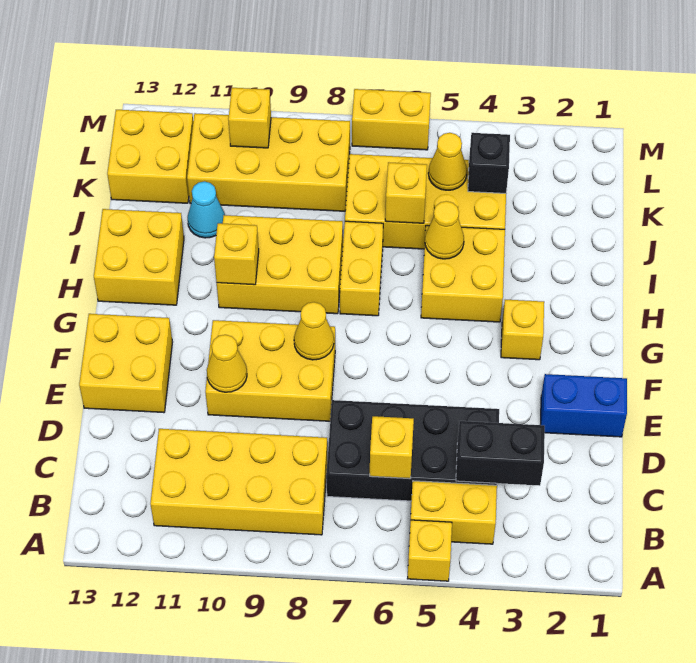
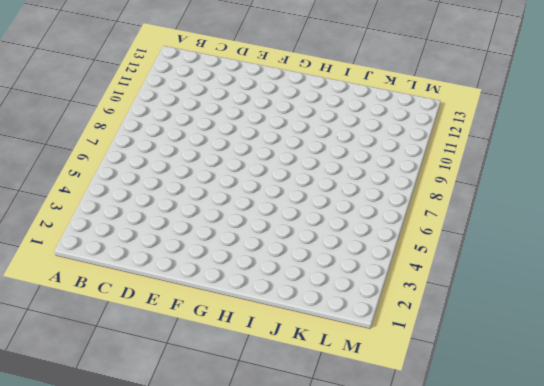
none -> yellow 1x1 brick [407,520,452,581]
none -> yellow 1x2 brick [411,481,497,544]
none -> yellow 2x4 brick [150,429,327,535]

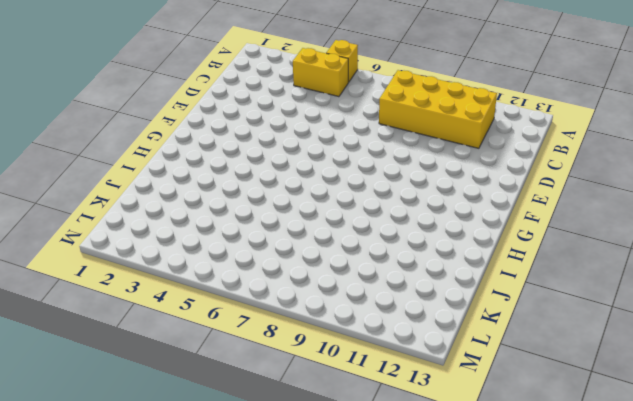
none -> black 2x4 brick [327,400,499,501]
none -> blue 1x2 brick [540,374,627,437]
none -> yellow 2x3 brick [205,320,335,421]

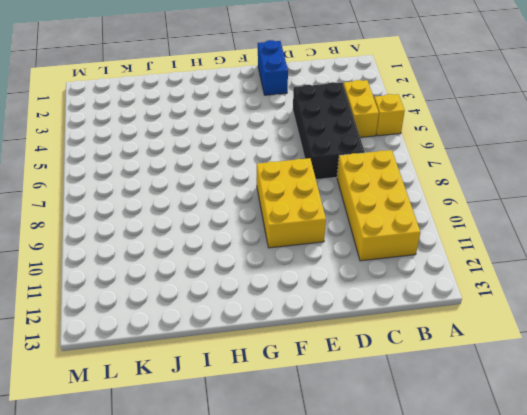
none -> yellow 2x2 brick [79,314,172,413]
none -> yellow 1x1 brick [501,300,544,360]
none -> yellow 2x2 brick [421,225,505,322]

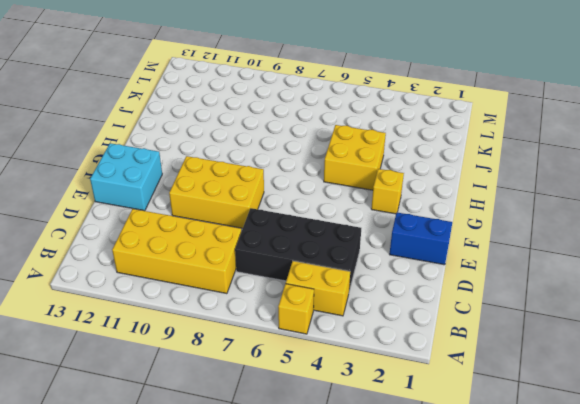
cyan 2x2 brick [90,143,162,211] -> yellow 2x2 brick [79,314,172,413]
none -> yellow 1x2 brick [340,221,383,316]
none -> yellow 2x3 brick [217,215,343,314]
none -> yellow 2x2 brick [94,209,184,305]

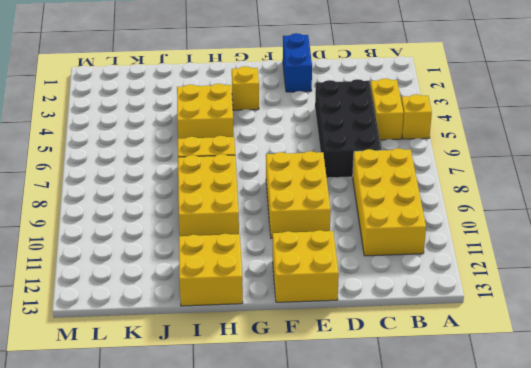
none -> yellow 2x4 brick [345,154,506,249]
none -> cyan 1x1 cone [188,182,225,238]
none -> yellow 2x4 brick [187,113,350,211]

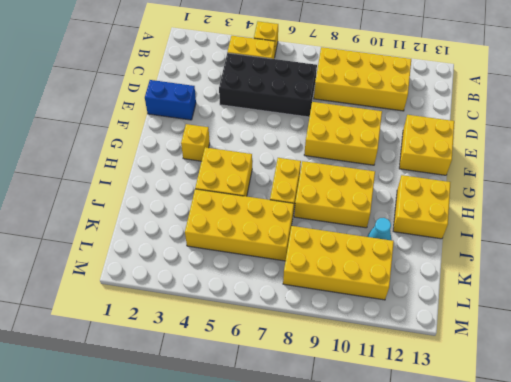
none -> yellow 2x2 brick [107,110,193,203]
none -> yellow 1x2 brick [352,89,431,150]
none -> black 1x2 brick [456,421,545,486]

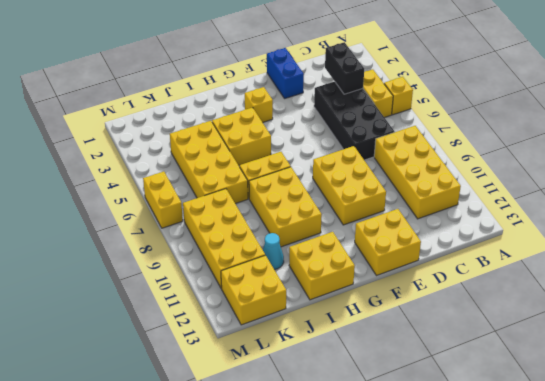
none -> yellow 1x1 brick [370,416,414,479]
none -> yellow 1x1 cone [207,335,247,392]
none -> yellow 1x1 cone [294,302,334,360]

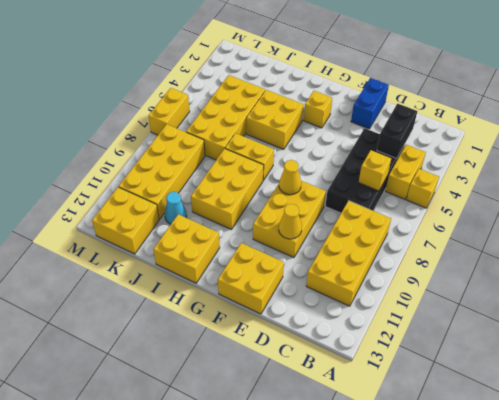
none -> yellow 1x1 brick [214,223,259,285]
none -> yellow 1x1 cone [425,201,464,259]
none -> yellow 1x1 brick [385,162,427,223]

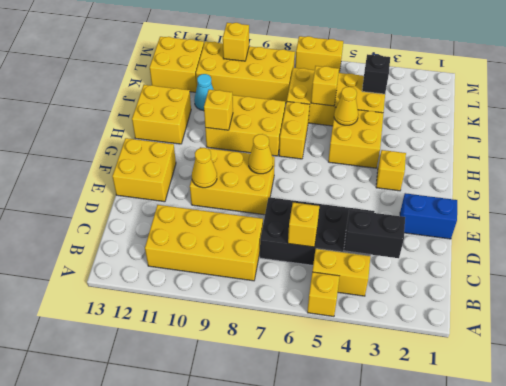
none -> yellow 1x1 cone [428,133,467,190]

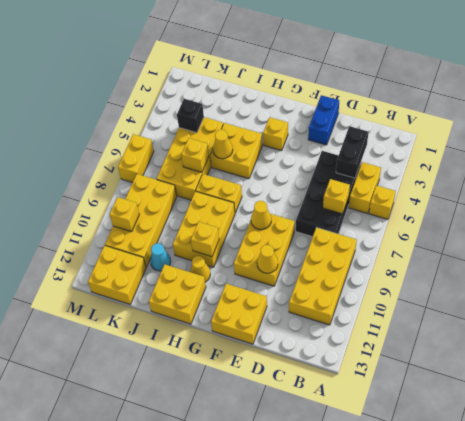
yellow 1x1 cone [190,256,210,282] -> yellow 1x1 cone moved to [428,133,467,190]

